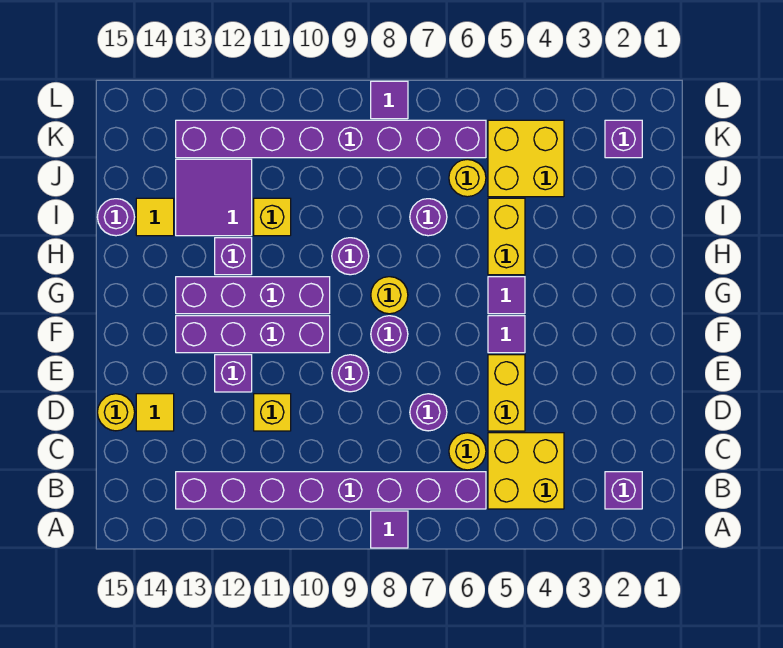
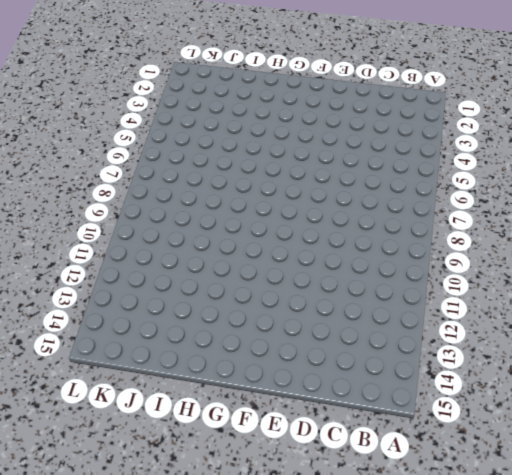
none -> purple 1x1 tile [371,511,408,548]
none -> purple 1x1 brick [605,472,642,509]
none -> yellow 2x2 brick [488,433,564,509]
none -> purple 1x8 brick [176,472,486,509]

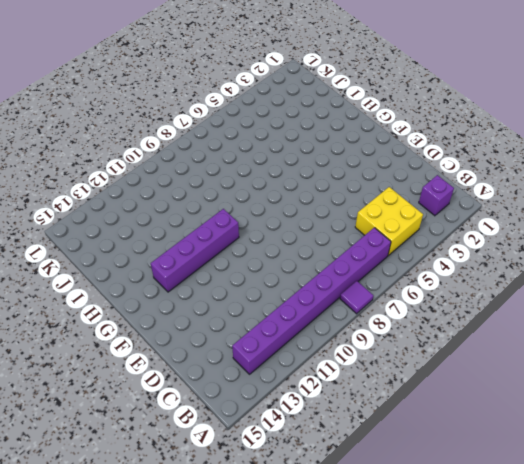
none -> yellow 1x1 round brick [449,433,486,470]
none -> yellow 1x2 brick [488,355,525,431]
none -> purple 1x1 round brick [410,394,447,431]
none -> yellow 1x1 brick [254,394,291,431]

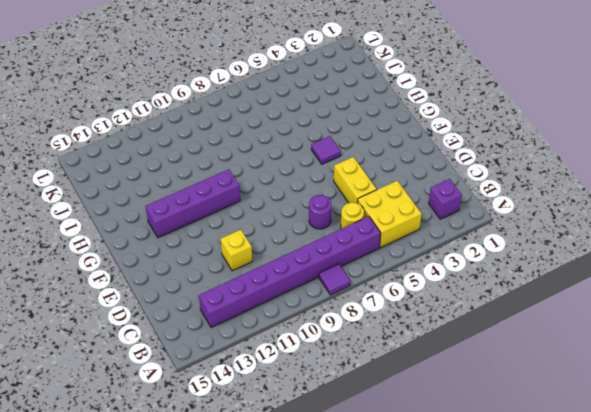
none -> yellow 1x1 tile [136,394,174,431]
none -> yellow 1x1 round brick [97,394,135,431]
none -> purple 1x1 round brick [332,355,369,392]
none -> purple 1x1 brick [215,355,252,392]

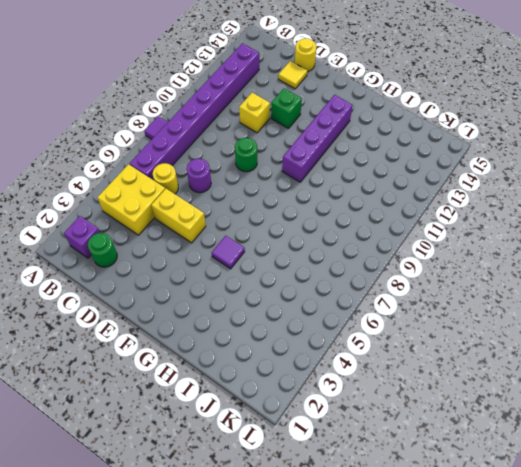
green 1x1 round brick [88,233,117,267] -> none
green 1x1 round brick [235,138,257,172] -> purple 1x1 round brick [332,355,369,392]
green 1x1 brick [271,88,302,129] -> purple 1x1 brick [215,355,252,392]
none -> purple 1x1 tile [488,316,525,353]
none -> purple 1x1 round brick [371,316,408,353]
none -> purple 1x4 brick [176,316,330,353]
none -> yellow 1x1 round brick [371,277,408,314]

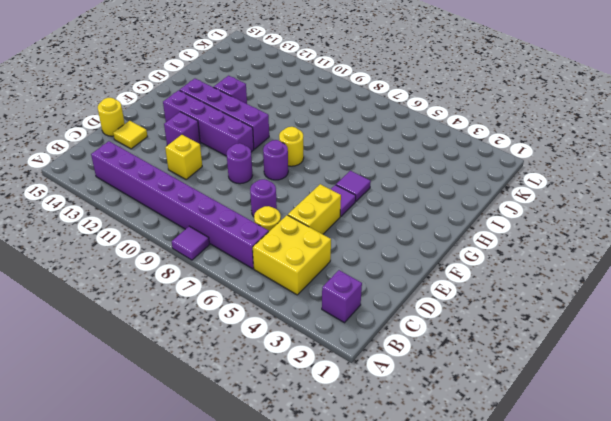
none -> yellow 1x2 brick [488,198,525,275]
none -> purple 1x1 round brick [332,238,369,275]
none -> purple 1x1 round brick [410,199,447,236]
none -> yellow 1x1 brick [254,198,291,236]

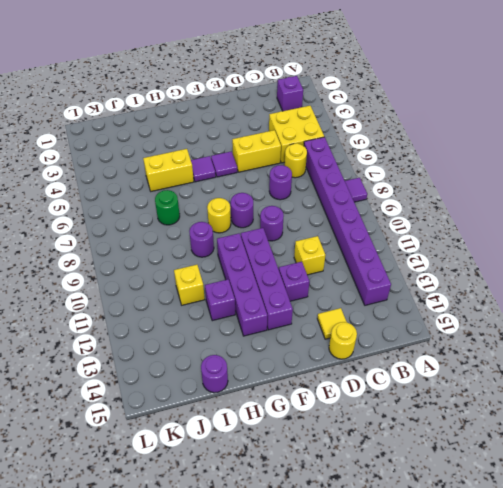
green 1x1 round brick [155,190,180,225] -> purple 1x1 round brick [410,199,447,236]
none -> purple 2x2 tile [176,159,252,236]
none -> yellow 1x1 tile [136,198,174,236]
none -> yellow 2x2 brick [488,120,564,197]
none -> yellow 1x1 round brick [449,159,486,197]

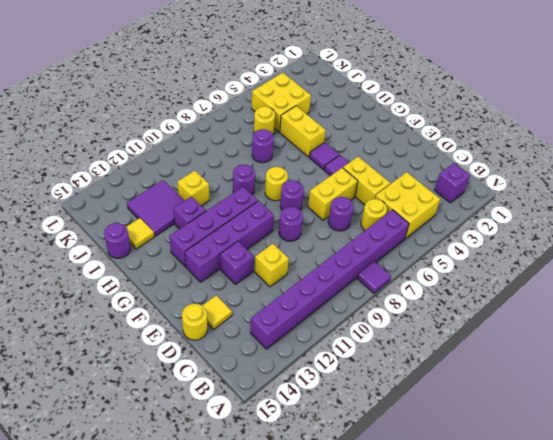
yellow 1x2 brick [308,168,358,220] -> none
none -> purple 1x1 brick [605,120,642,158]
none -> purple 1x8 brick [176,120,486,158]
none -> purple 1x1 tile [371,81,408,119]

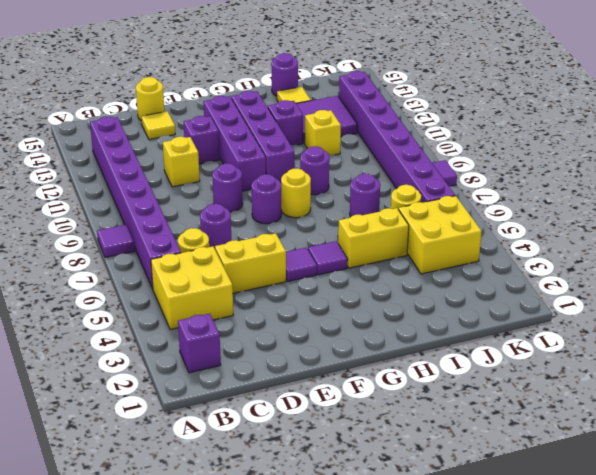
none -> purple 1x1 brick [605,120,642,158]

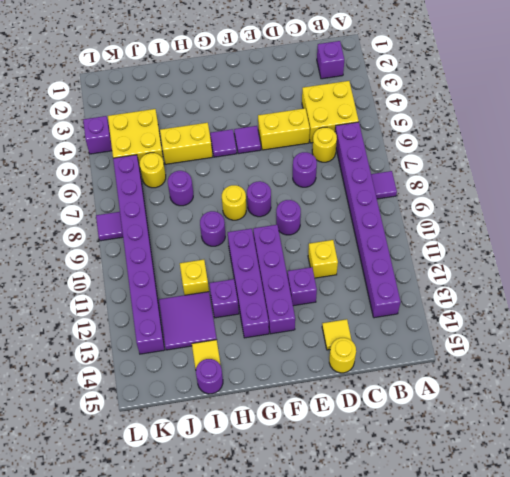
purple 1x1 brick [83,116,112,154] -> purple 1x1 brick moved to [605,120,642,158]

